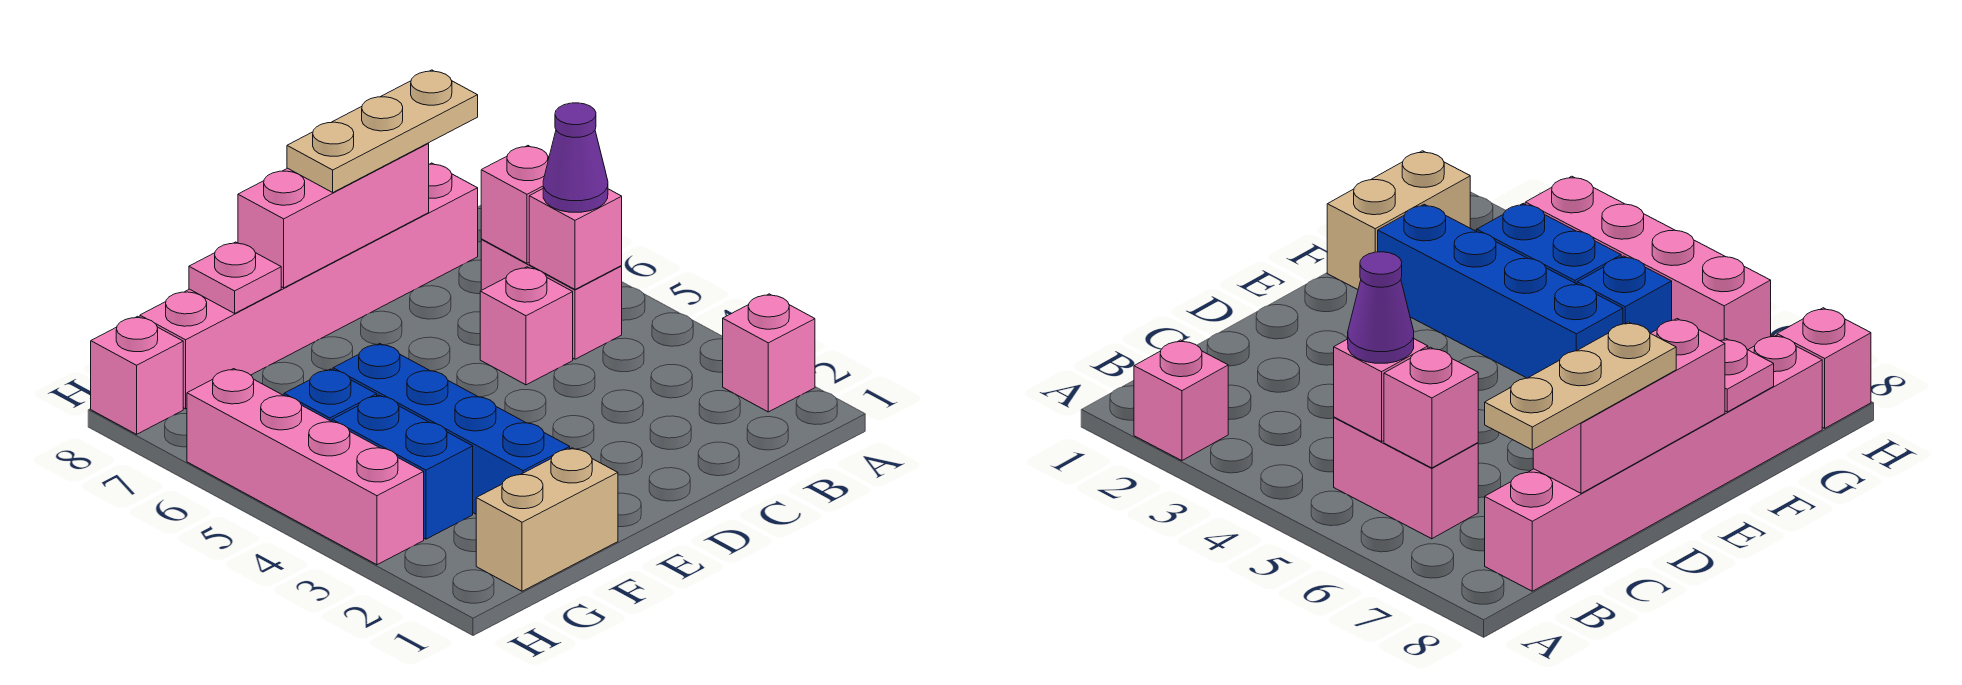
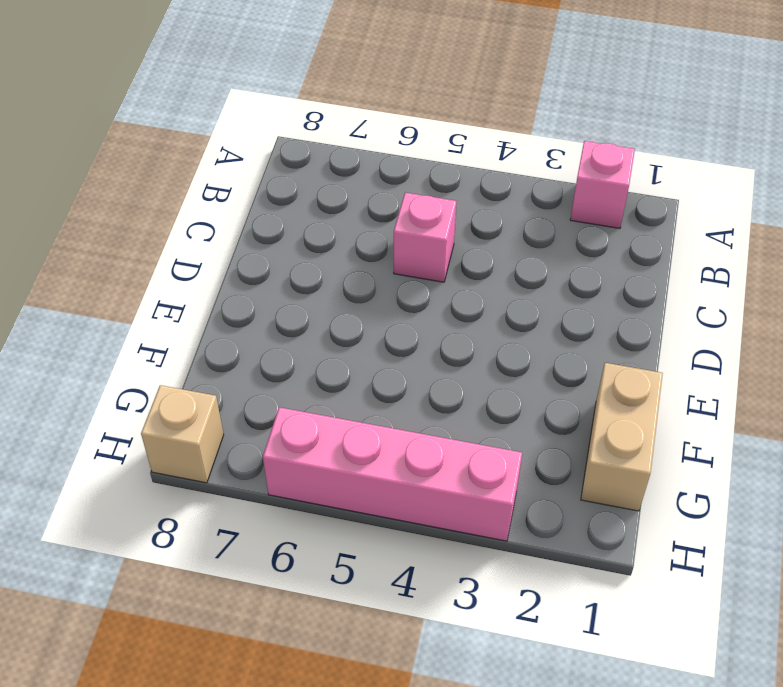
tan 1x1 brick [141,385,224,483] -> pink 1x1 brick [91,316,183,434]
none -> pink 1x2 brick [481,239,622,359]
none -> pink 1x6 brick [140,163,478,409]
none -> blue 1x4 brick [333,344,570,514]

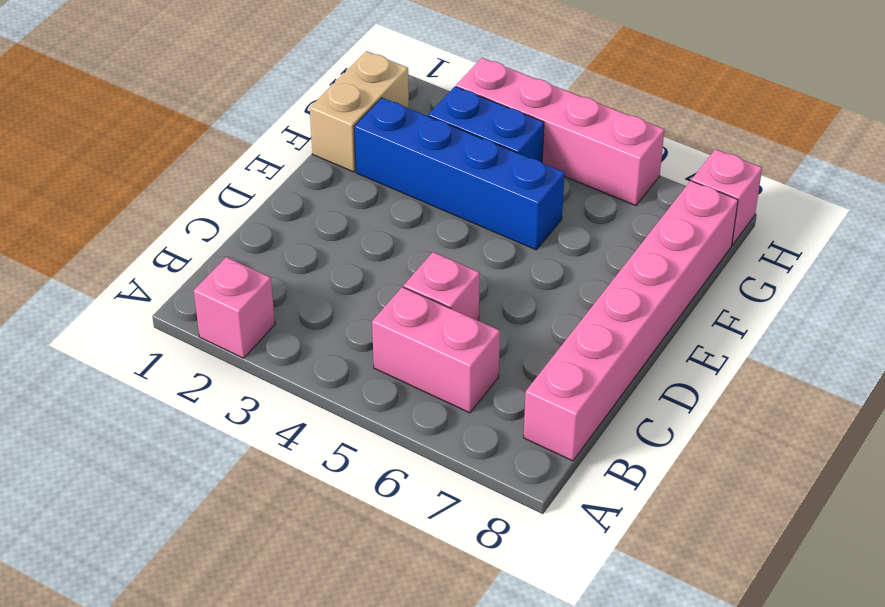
none -> blue 1x1 brick [284,369,377,422]
none -> pink 1x1 brick [529,189,622,289]
none -> pink 1x1 brick [481,146,549,263]

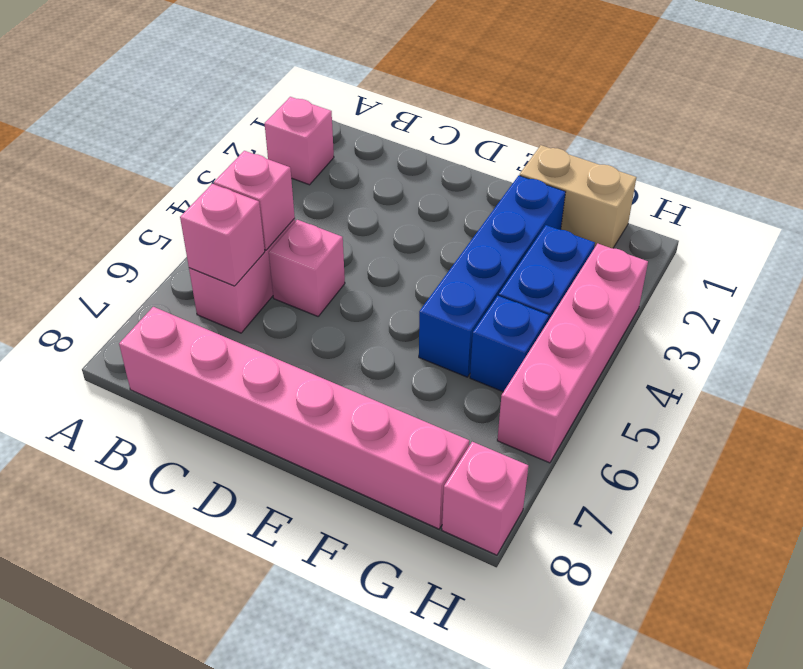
none -> pink 1x3 brick [238,143,429,288]
none -> pink 1x1 plate [189,242,281,313]
none -> purple 1x1 cone [543,103,608,212]

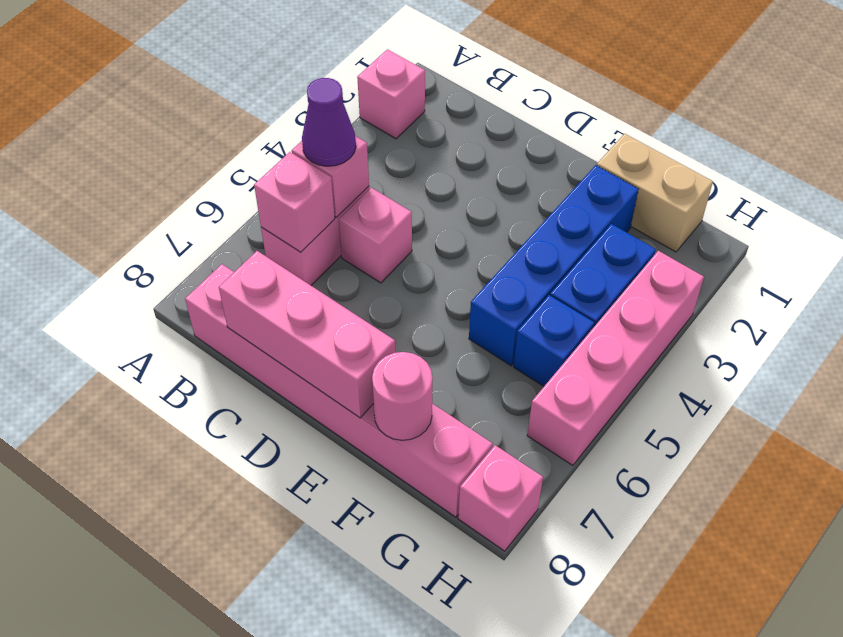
pink 1x1 round brick [372,352,433,440] -> pink 1x1 plate [189,242,281,313]
none -> tan 1x3 plate [287,70,478,192]

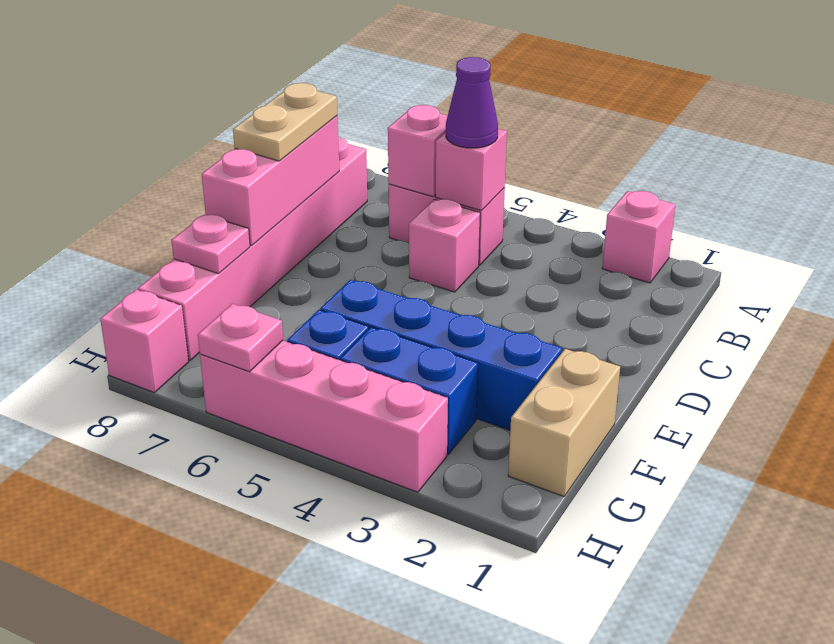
tan 1x2 plate [233,83,337,161] -> tan 1x3 plate [287,70,478,192]
pink 1x1 plate [198,304,283,372] -> none

